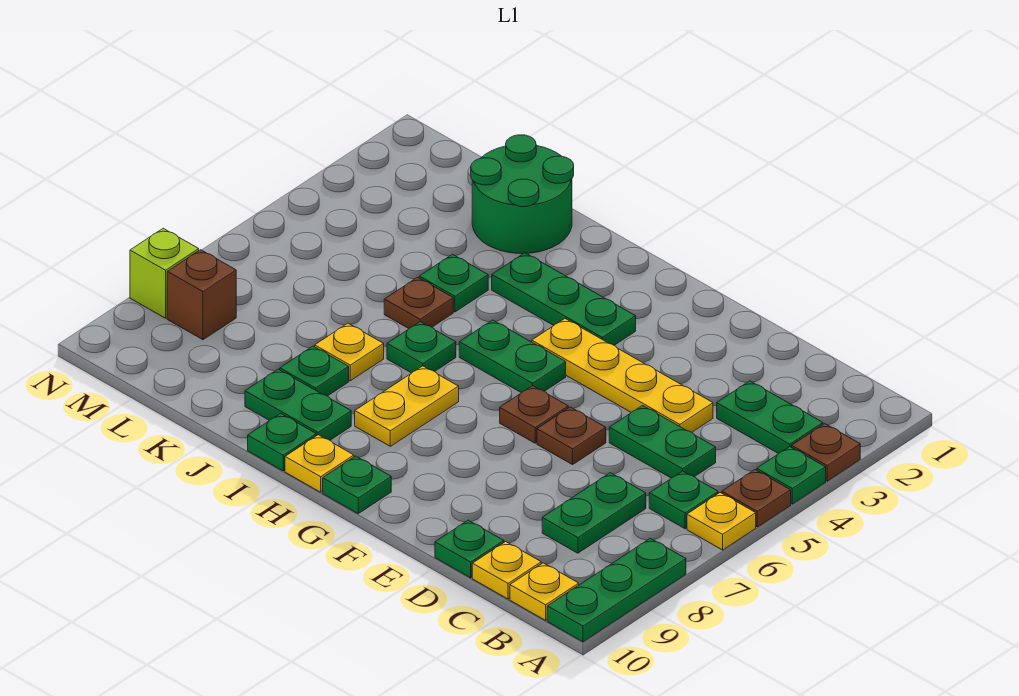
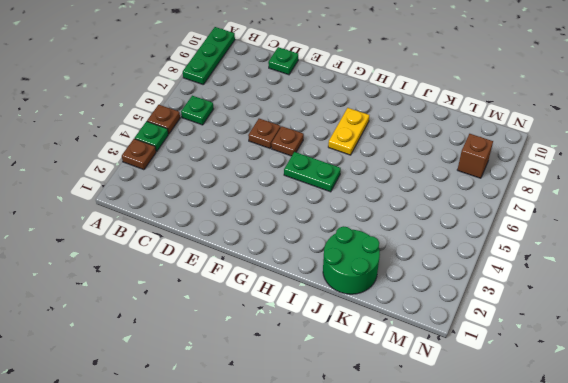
none -> yellow 1x1 plate [687,493,756,550]
none -> green 1x2 plate [717,381,823,454]
none -> yellow 1x1 plate [510,563,579,620]
none -> green 1x2 plate [609,406,716,478]

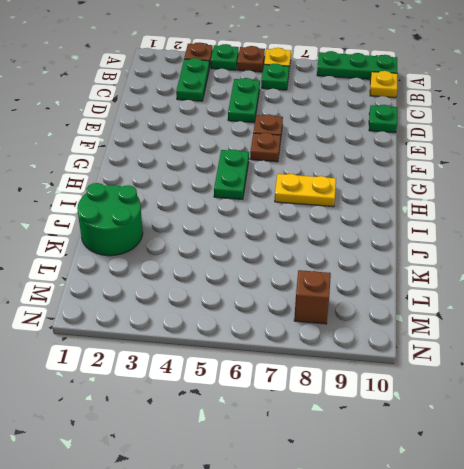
none -> green 1x2 plate [542,473,646,553]
none -> yellow 1x1 plate [472,542,541,599]
none -> yellow 1x4 plate [532,319,713,432]
none -> green 1x3 plate [492,253,636,345]

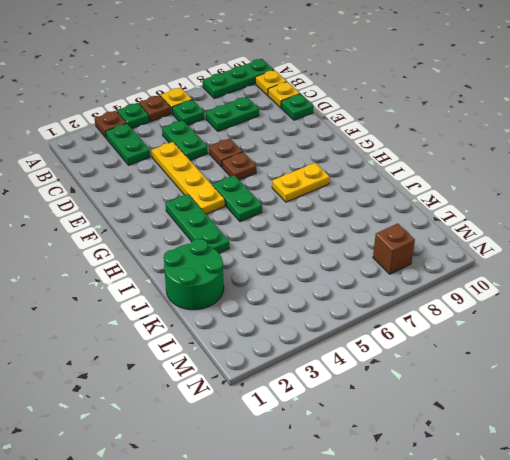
none -> green 1x1 plate [323,456,391,514]
none -> yellow 1x1 plate [285,435,354,492]
none -> green 1x1 plate [387,322,456,373]
none -> green 1x2 plate [245,369,351,440]

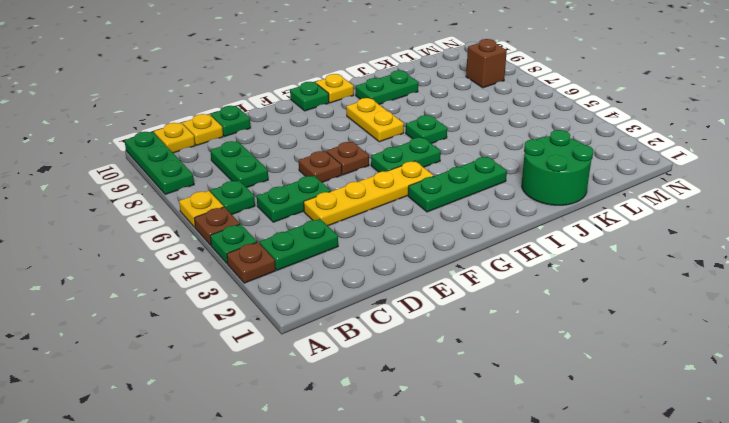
none -> green 1x1 plate [248,413,316,471]
none -> green 1x1 plate [419,254,488,312]
none -> brown 1x1 plate [384,277,453,328]
none -> yellow 1x1 plate [315,323,384,381]

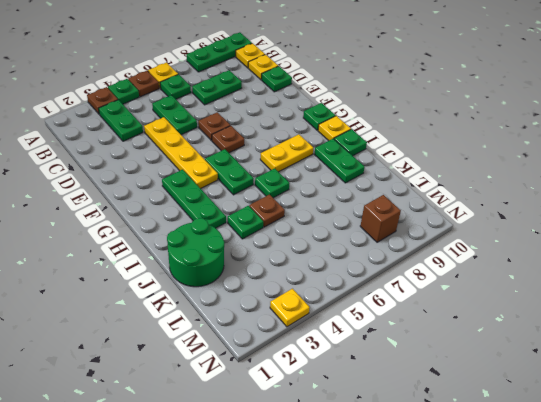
yellow 1x1 plate [270,289,310,327] -> yellow 1x1 plate moved to [315,323,384,381]
none -> green 1x1 plate [280,346,349,396]
none -> lime 1x1 brick [130,228,199,318]

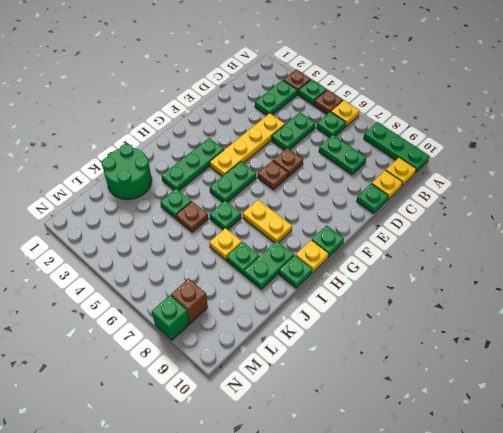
green 1x1 brick [152,295,189,340] -> lime 1x1 brick [130,228,199,318]

